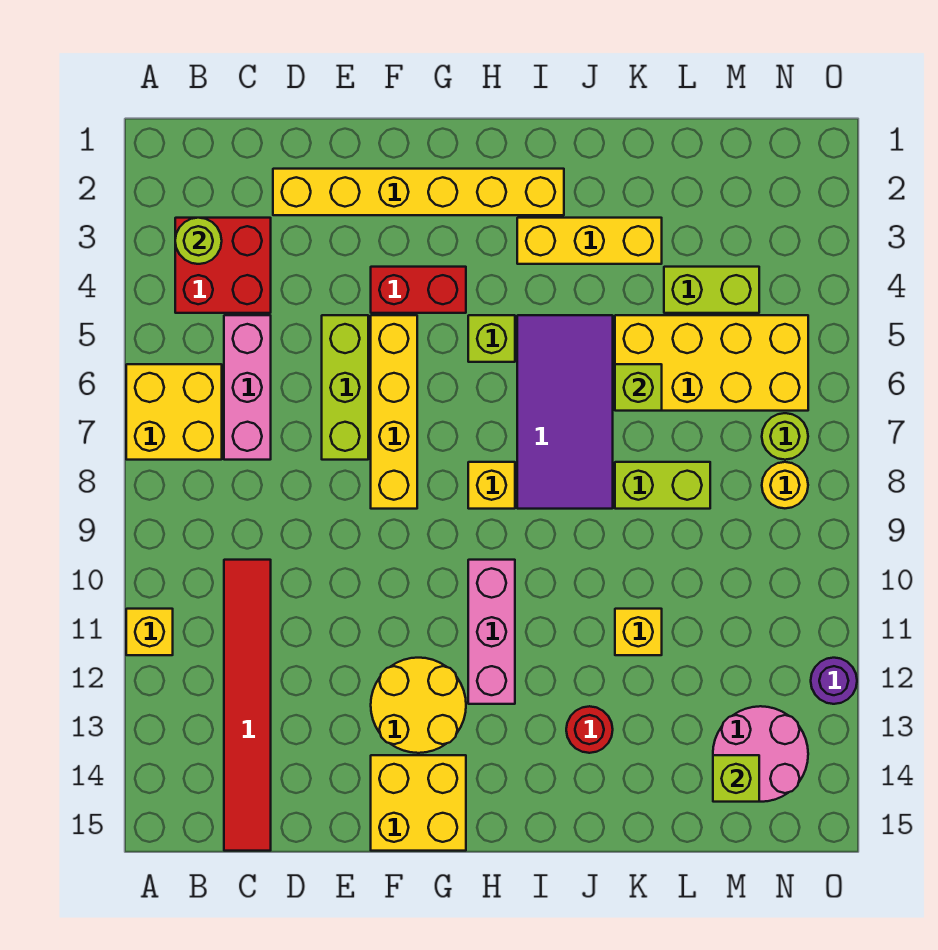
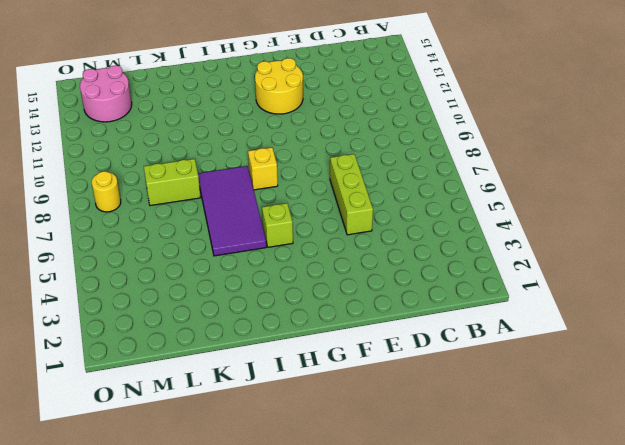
none -> yellow 2x2 brick [126,364,222,460]
none -> yellow 1x1 brick [126,609,173,655]
none -> red 2x2 brick [175,218,271,313]

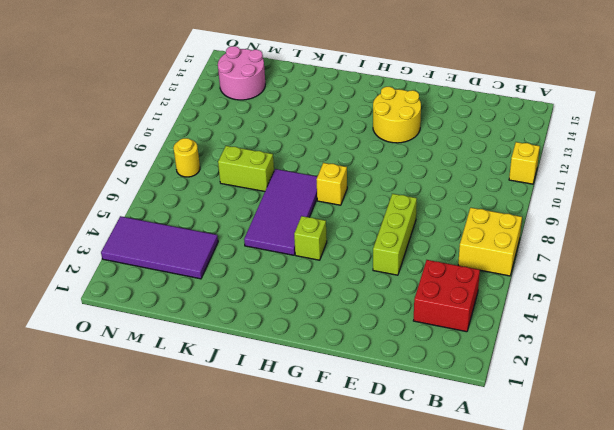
purple 2x4 tile [101,216,218,279] -> lime 1x2 brick [664,267,759,313]
none -> pink 1x3 brick [224,315,271,460]
none -> red 1x6 tile [224,560,271,851]
none -> yellow 1x6 brick [273,169,564,215]

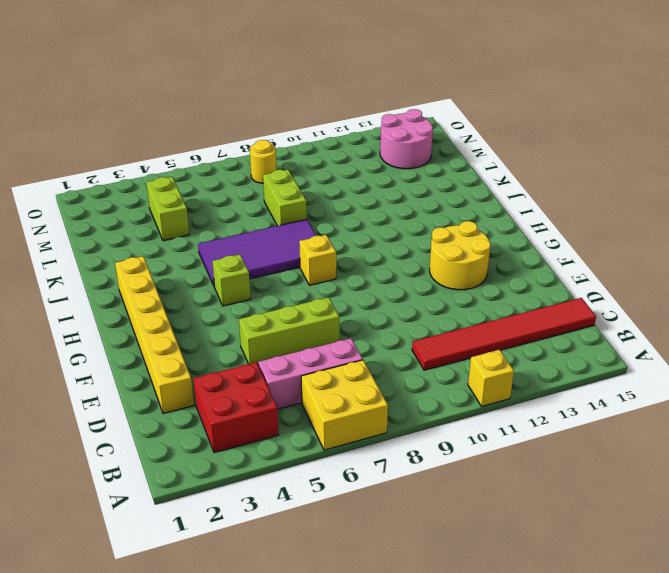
none -> red 1x2 brick [371,267,466,313]
none -> yellow 1x4 brick [371,315,417,509]
none -> yellow 2x2 brick [371,755,466,851]

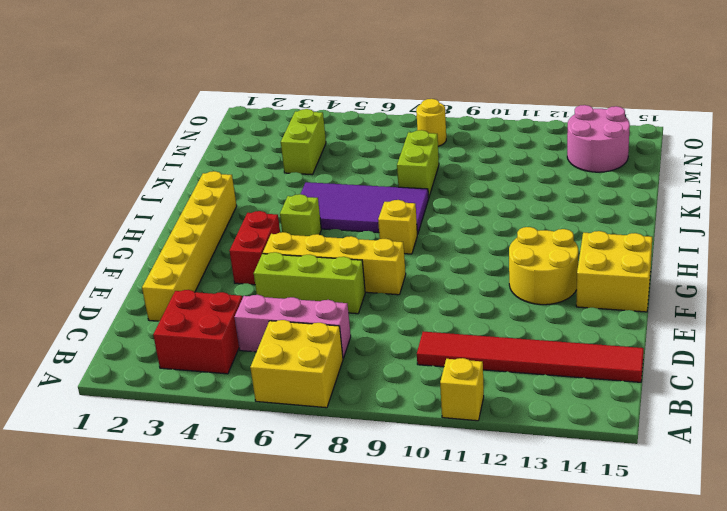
none -> pink 1x3 brick [468,560,515,704]
none -> yellow 1x3 brick [517,218,662,264]
none -> red 1x1 round brick [566,706,613,753]

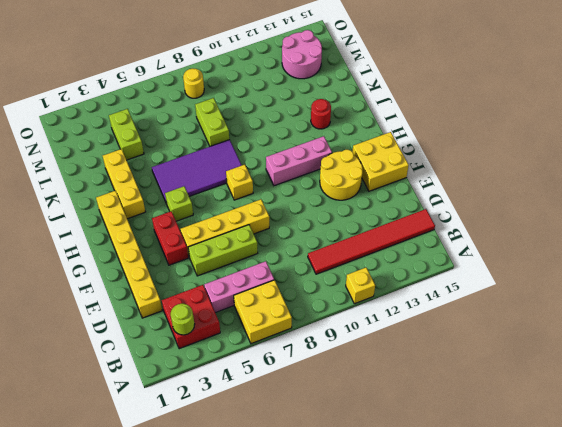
none -> yellow 2x4 brick [615,315,808,411]
none -> yellow 1x1 brick [615,609,662,655]
none -> lime 1x1 round brick [762,413,808,460]

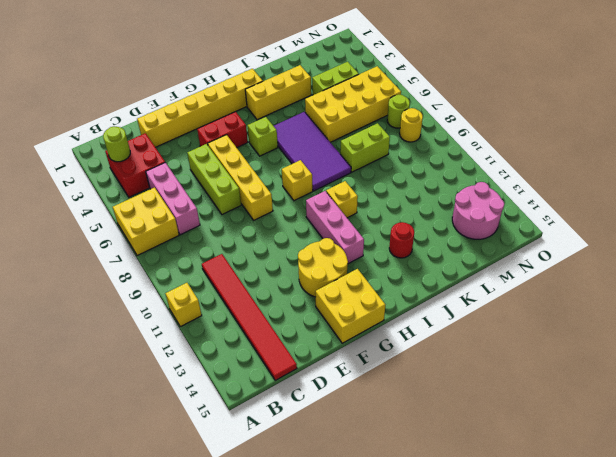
yellow 1x1 brick [326,181,358,218] -> yellow 1x1 brick moved to [615,609,662,655]
none -> purple 1x1 round brick [811,658,857,704]
none -> lime 1x1 brick [615,364,662,411]
none -> lime 1x1 brick [713,755,759,802]

